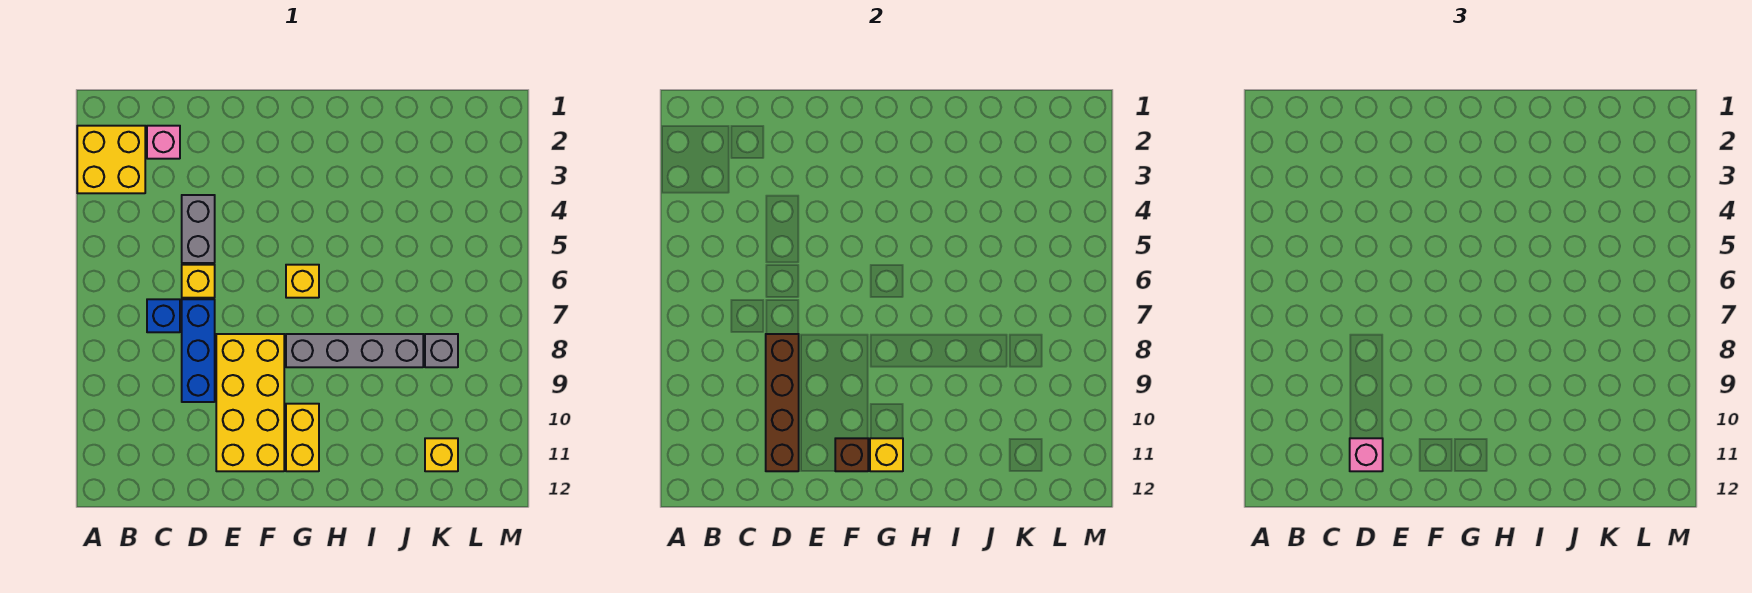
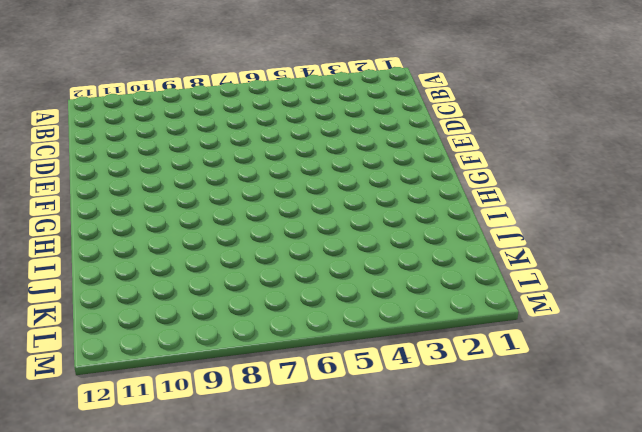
none -> yellow 2x2 brick [77,126,145,193]
none -> pink 1x1 brick [147,126,180,159]
none -> blue 1x1 brick [147,299,180,332]

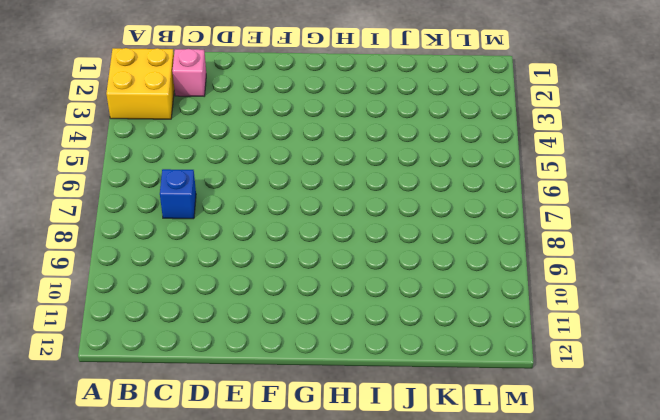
none -> grey 1x2 brick [182,195,215,263]
none -> yellow 1x1 brick [182,265,215,298]
none -> blue 1x3 brick [182,299,215,402]

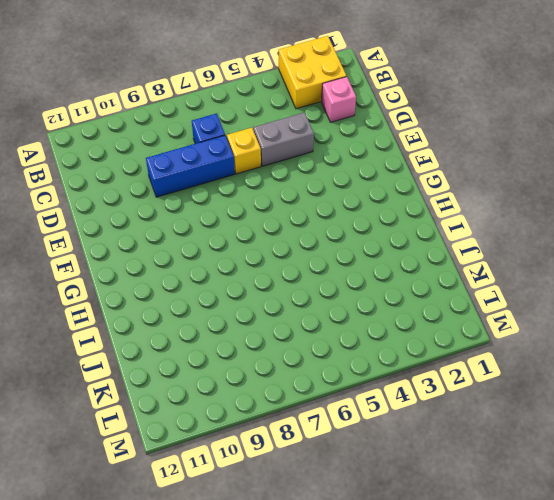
none -> yellow 2x4 brick [216,334,284,471]
none -> yellow 1x1 brick [286,265,319,298]
none -> grey 1x4 brick [286,334,423,367]

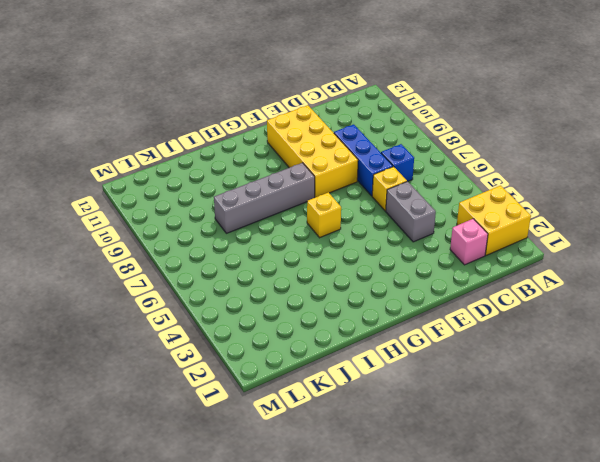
none -> yellow 1x2 brick [286,404,319,471]
none -> grey 1x1 brick [425,334,458,367]
none -> yellow 1x1 brick [425,438,458,471]

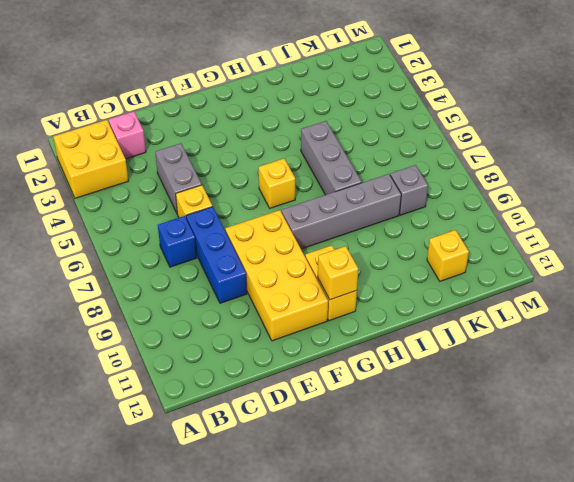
grey 1x3 brick [301,121,362,195] -> none
none -> brown 1x4 brick [766,334,799,471]
none -> brown 1x1 brick [835,438,868,471]
none -> pink 1x1 brick [1350,438,1383,471]

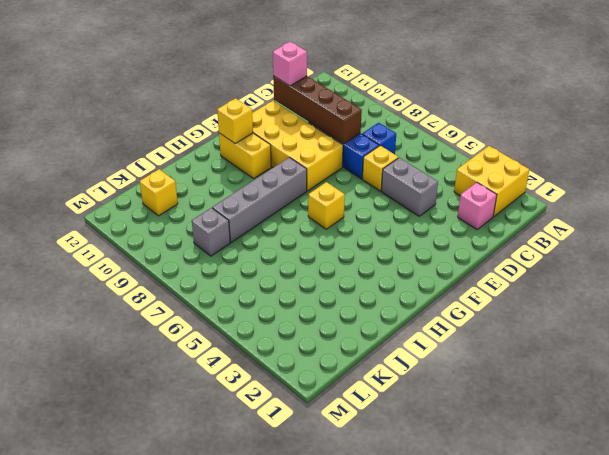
none -> brown 1x1 brick [835,438,868,471]

